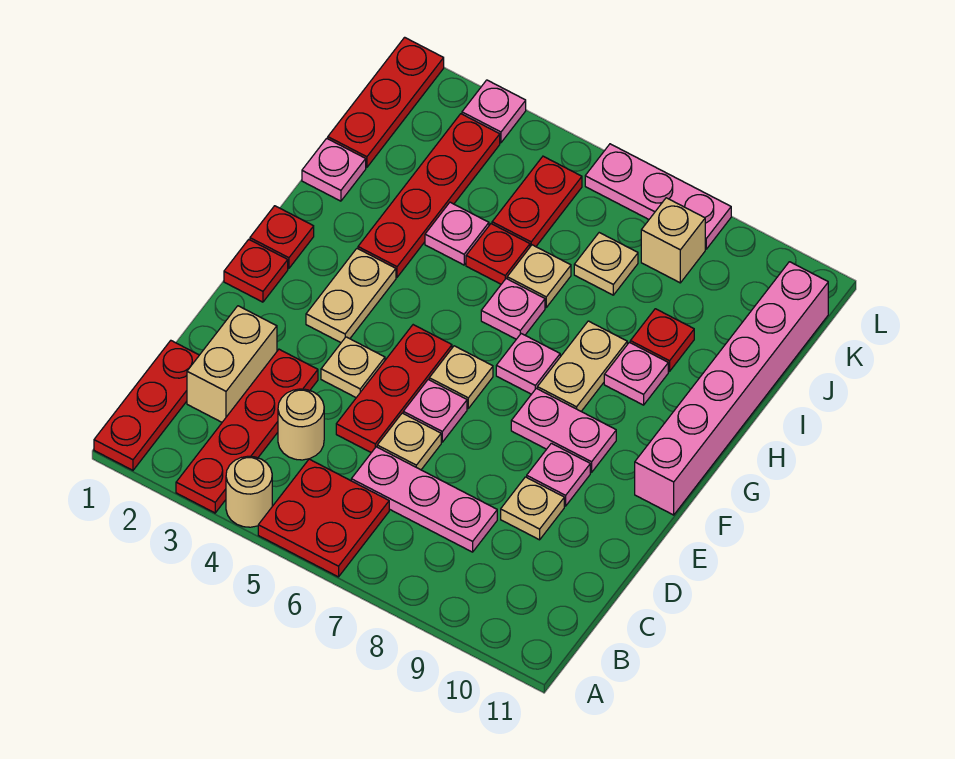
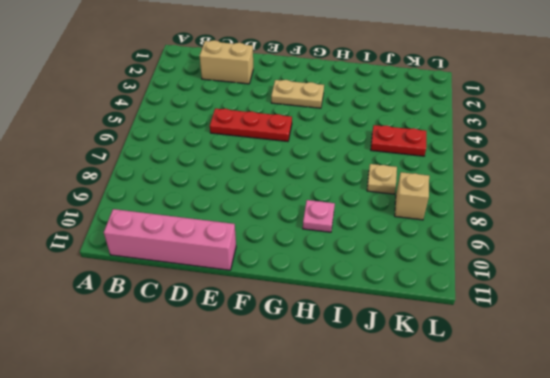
pink 1x4 brick [104,209,236,270] -> none
none -> red 1x3 plate [94,341,199,470]
none -> red 1x4 plate [176,349,318,513]
none -> tan 1x1 round brick [226,456,272,527]
none -> red 2x2 plate [258,459,389,577]

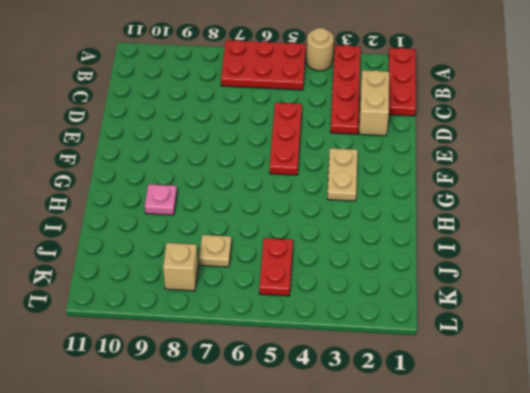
red 2x3 plate [221,40,306,90] -> red 2x2 plate [258,459,389,577]
none -> tan 1x1 round brick [278,389,324,460]
none -> pink 1x3 plate [351,447,497,552]
none -> tan 1x1 plate [377,413,441,470]
none -> tan 1x1 plate [501,477,564,540]

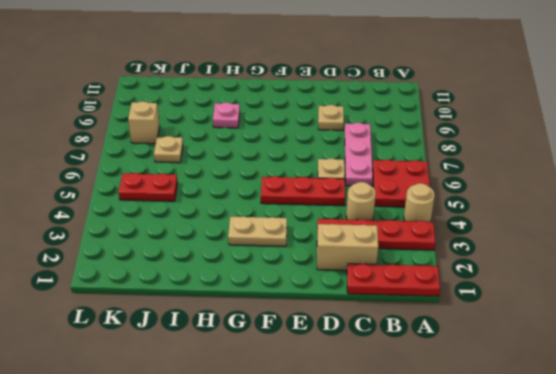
none -> tan 1x1 plate [321,337,385,398]
none -> pink 1x1 plate [403,380,467,442]
none -> pink 1x1 plate [527,443,590,506]
none -> red 1x1 plate [224,240,288,302]

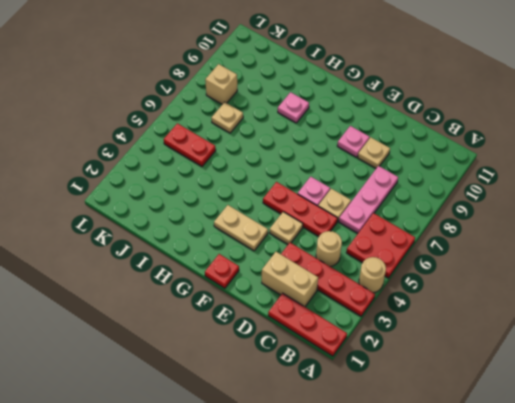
none -> tan 1x1 plate [429,346,493,408]
none -> pink 1x2 plate [511,388,616,472]
none -> pink 1x6 brick [635,262,828,515]
none -> red 1x1 plate [250,206,314,268]

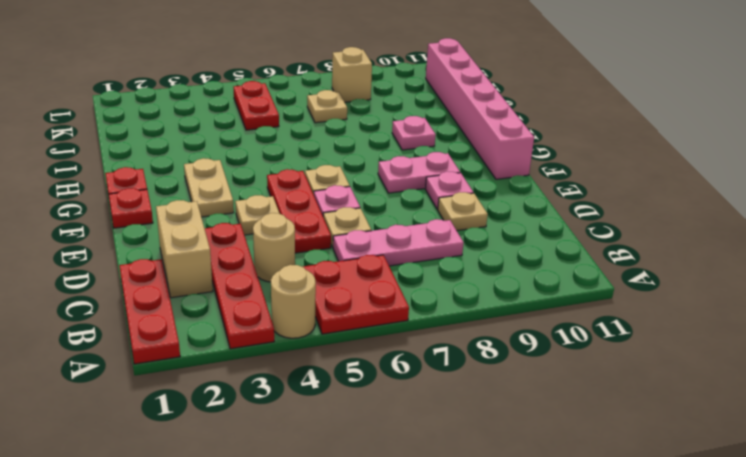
none -> pink 1x1 plate [496,334,560,394]
none -> tan 1x2 plate [537,321,627,411]
none -> red 1x4 plate [358,114,500,277]
none -> pink 1x1 plate [481,279,545,339]

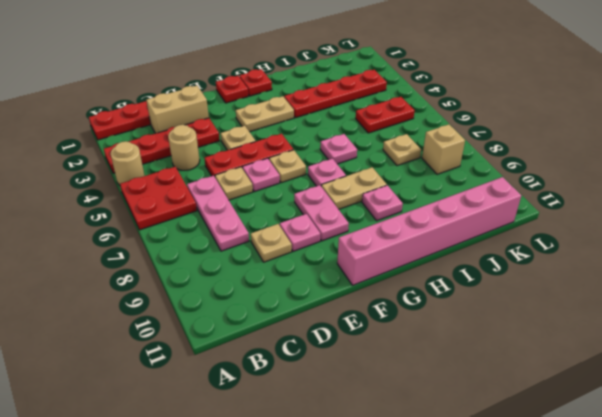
none -> pink 1x1 plate [302,138,366,201]
none -> pink 1x1 plate [425,202,489,265]
none -> red 1x1 plate [466,224,530,284]
none -> tan 1x1 plate [507,245,571,307]

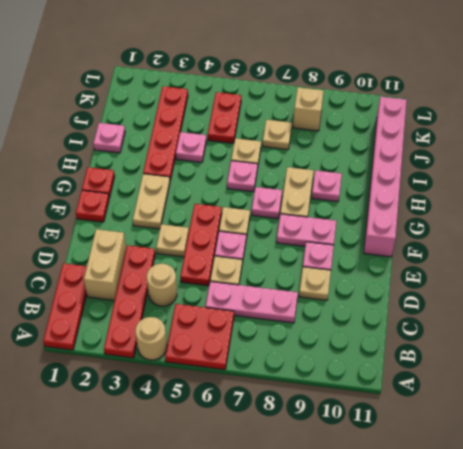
none -> red 1x1 plate [466,224,530,284]
none -> red 1x1 plate [630,309,694,371]
none -> red 1x3 plate [328,37,444,167]
none -> pink 1x1 plate [462,80,526,143]

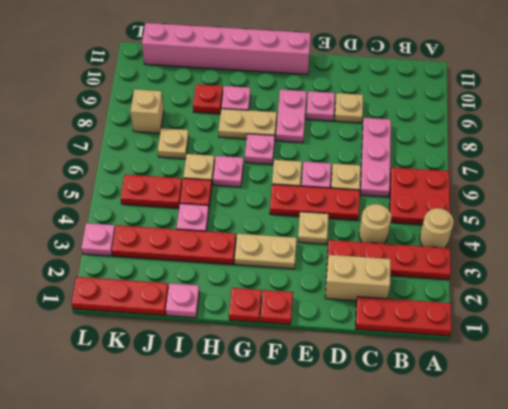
none -> pink 1x3 plate [585,144,731,249]

